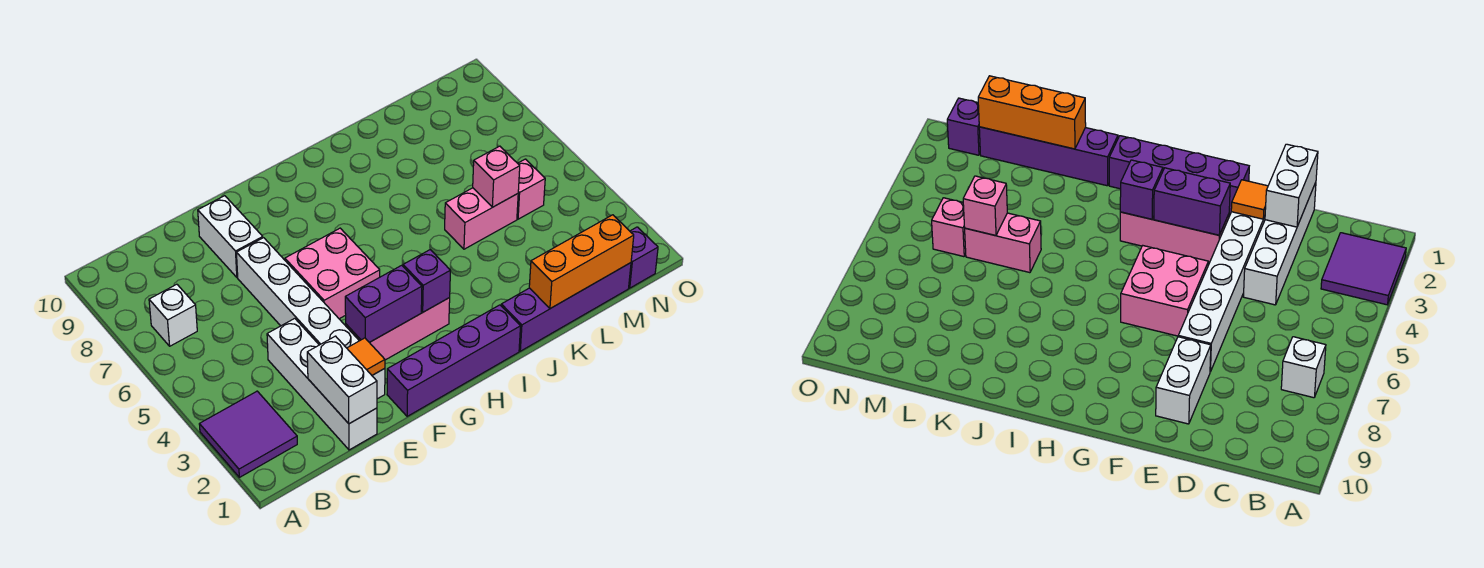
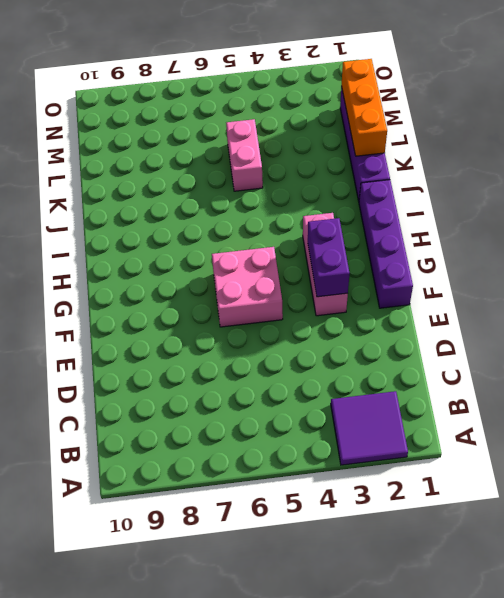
none -> white 1x1 brick [149,284,197,346]
none -> white 1x4 brick [267,318,377,450]
none -> white 1x6 brick [236,238,385,399]

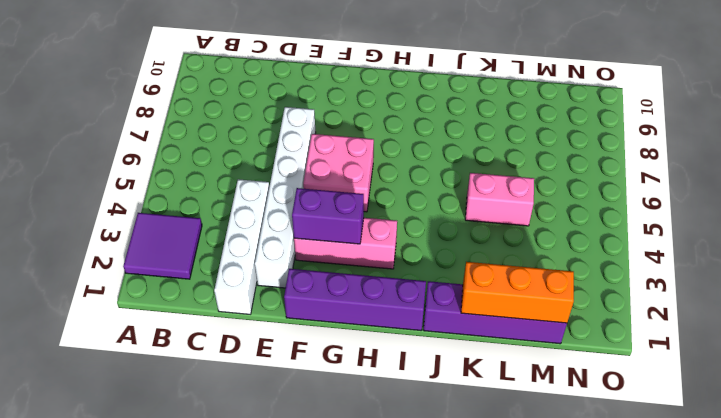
none -> white 1x1 brick [149,284,197,346]
none -> white 1x2 brick [198,196,263,277]
none -> pink 1x1 brick [517,159,545,219]

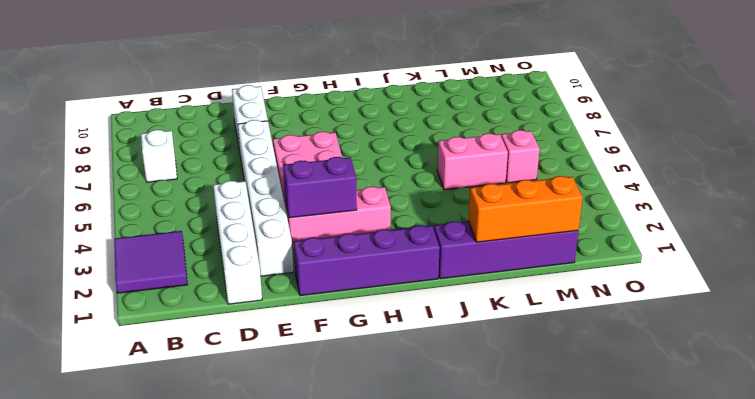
none -> purple 1x1 brick [629,227,658,288]
none -> white 1x2 brick [307,336,377,424]
none -> orange 1x1 tile [347,338,385,375]

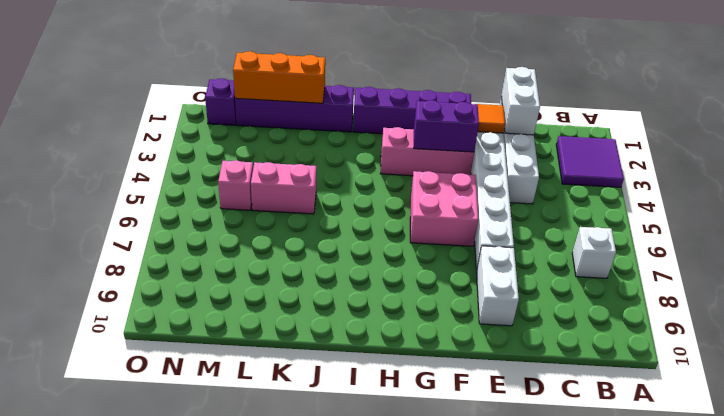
none -> purple 1x1 brick [403,250,450,312]
none -> pink 1x1 brick [473,146,520,207]

